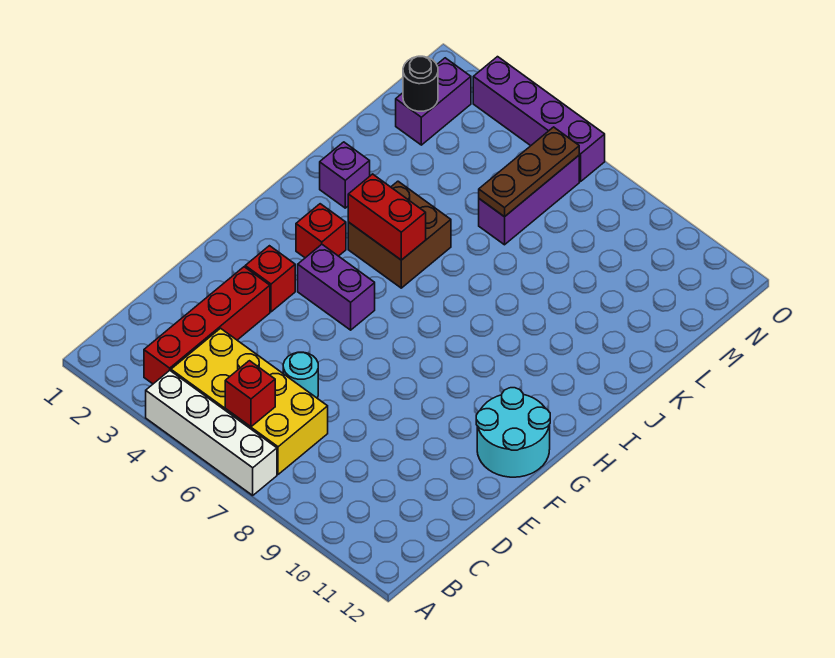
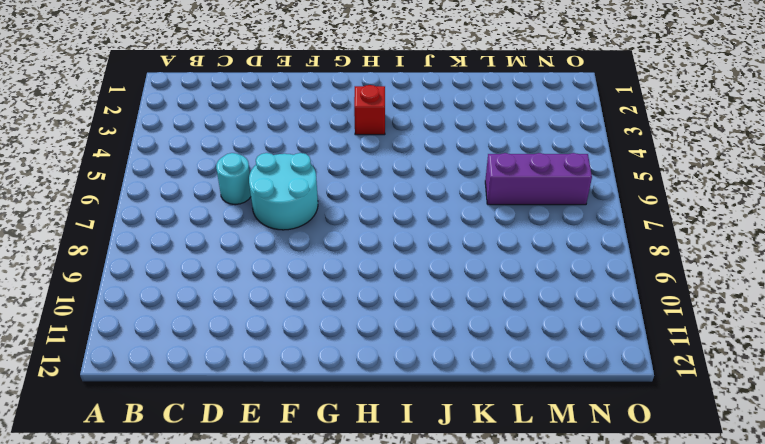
cyan 2x2 round brick [249,153,318,230] -> cyan 2x2 round brick moved to [476,388,550,477]
none -> white 1x4 brick [146,371,277,495]
none -> red 1x4 brick [144,267,270,384]
none -> yellow 2x4 brick [171,328,328,474]

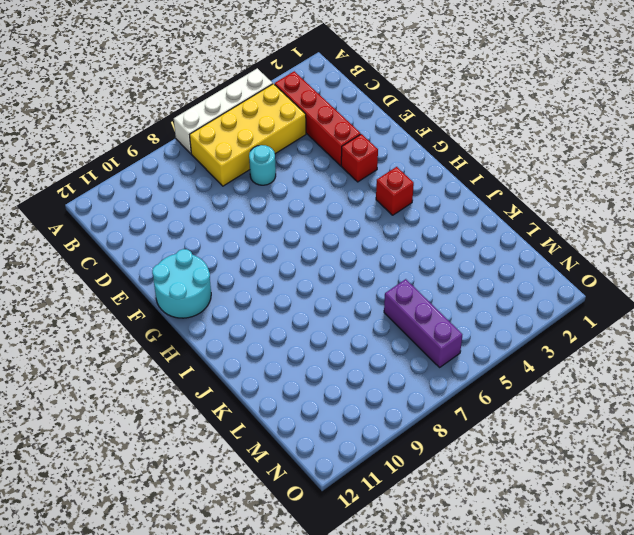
none -> purple 1x2 brick [298,244,375,330]
none -> brown 2x2 brick [348,181,451,288]
none -> purple 1x1 brick [320,142,370,208]

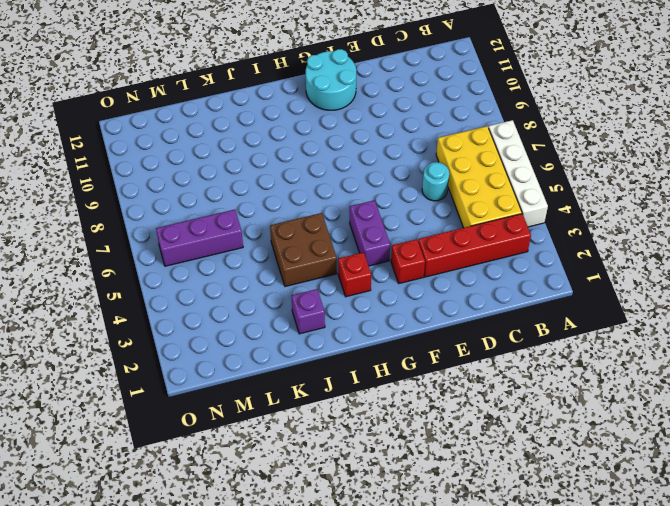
none -> purple 1x2 brick [396,58,471,145]
none -> purple 1x4 brick [473,57,605,182]
none -> red 1x1 brick [225,361,275,427]

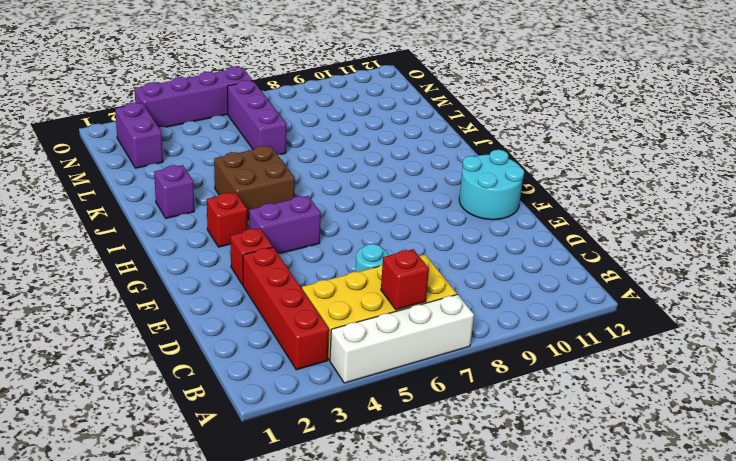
none -> red 1x2 brick [348,174,426,260]
none -> brown 1x3 plate [479,127,579,217]
none -> black 1x1 round brick [403,56,438,111]

